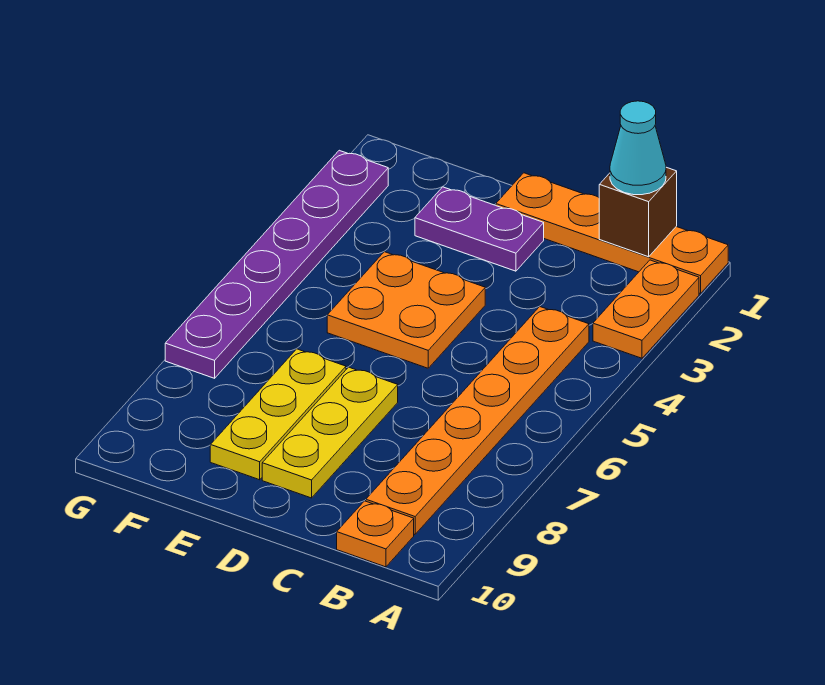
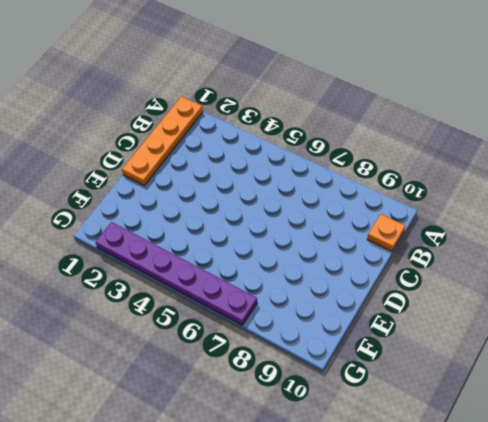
none -> orange 1x2 plate [593,260,699,358]
none -> orange 1x6 plate [366,307,589,534]

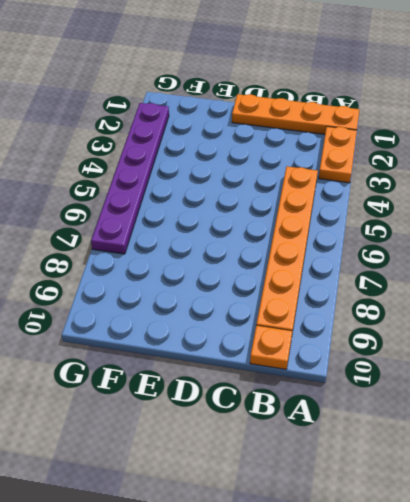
none -> purple 1x2 plate [415,187,544,271]
none -> orange 2x2 plate [327,252,485,368]

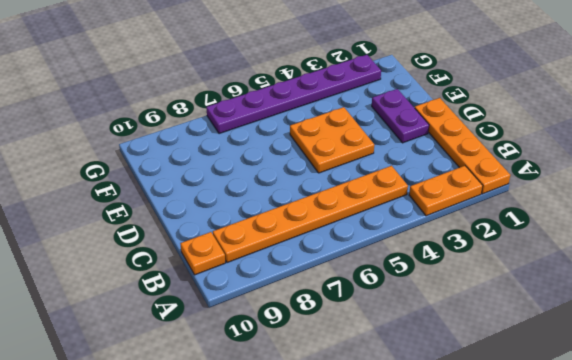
none -> yellow 1x3 plate [262,367,398,498]
none -> yellow 1x3 plate [210,349,346,480]

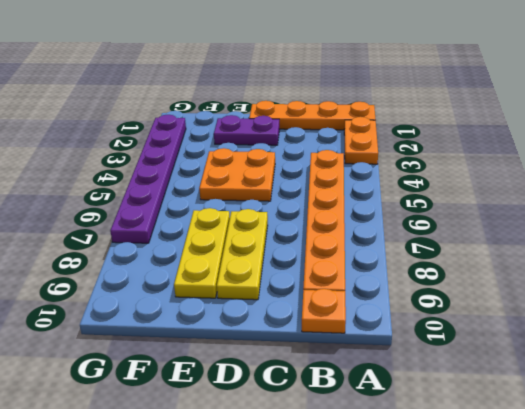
none -> brown 1x1 brick [599,167,677,257]
none -> cyan 1x1 cone [610,101,666,195]

